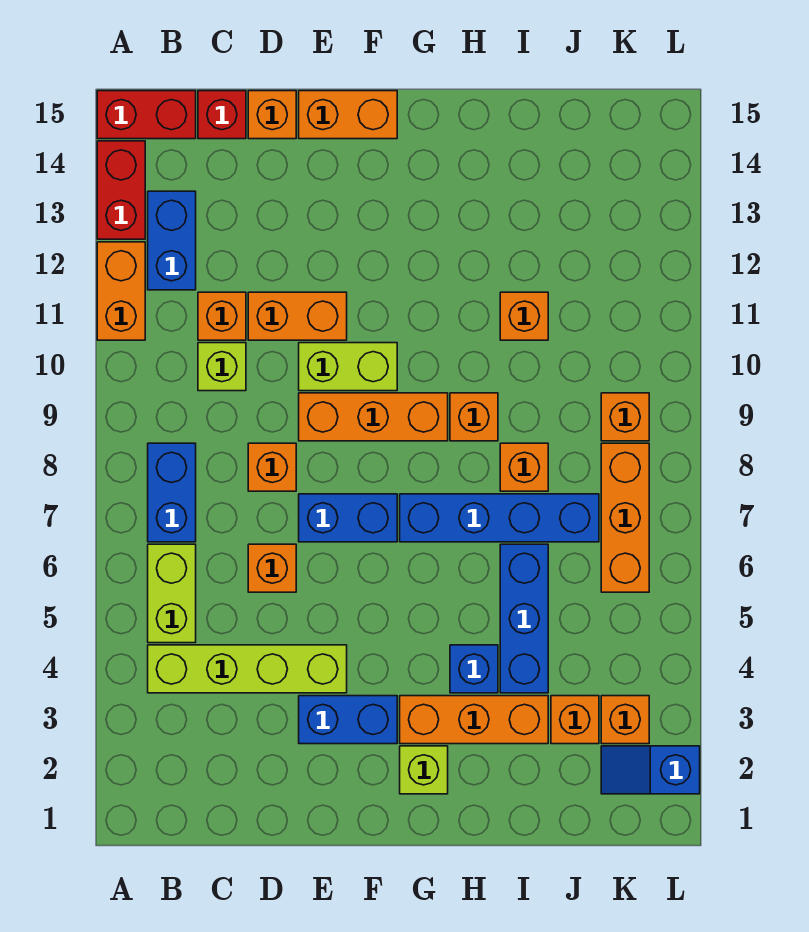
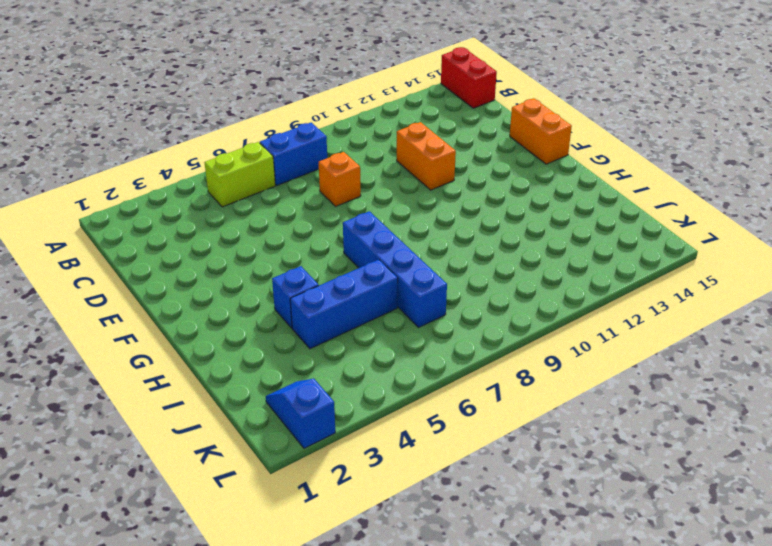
none -> orange 1x2 brick [97,242,145,340]
none -> red 1x2 brick [97,141,145,239]
none -> lime 1x4 brick [148,645,347,693]
none -> blue 1x2 brick [148,191,196,290]

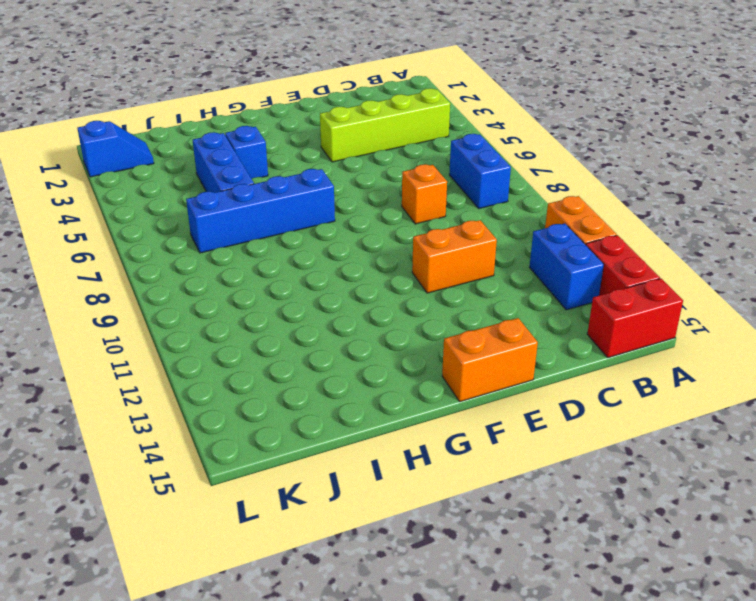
none -> lime 1x2 brick [148,544,196,643]
none -> lime 1x1 brick [198,343,246,391]
none -> orange 1x1 brick [198,292,246,340]
none -> red 1x1 brick [198,91,246,139]

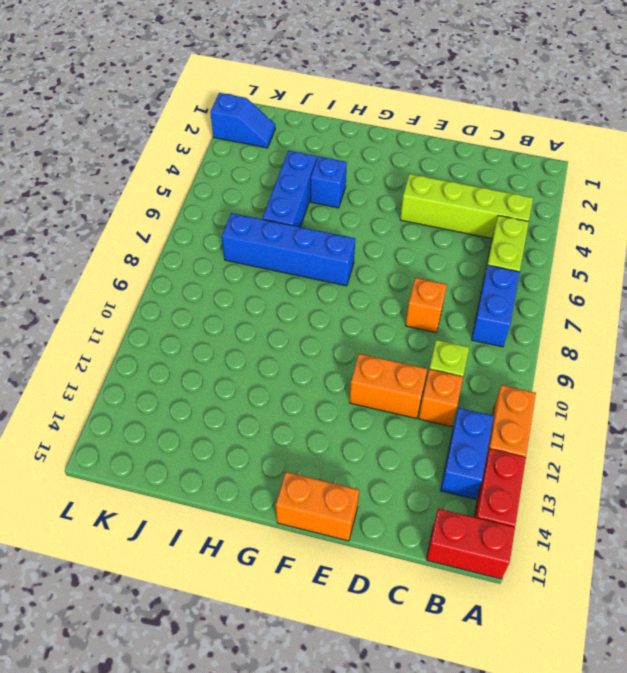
none -> red 1x1 brick [198,91,246,139]
none -> orange 1x1 brick [248,544,296,592]
none -> orange 1x1 brick [248,91,296,139]
none -> blue 1x2 brick [299,696,397,744]

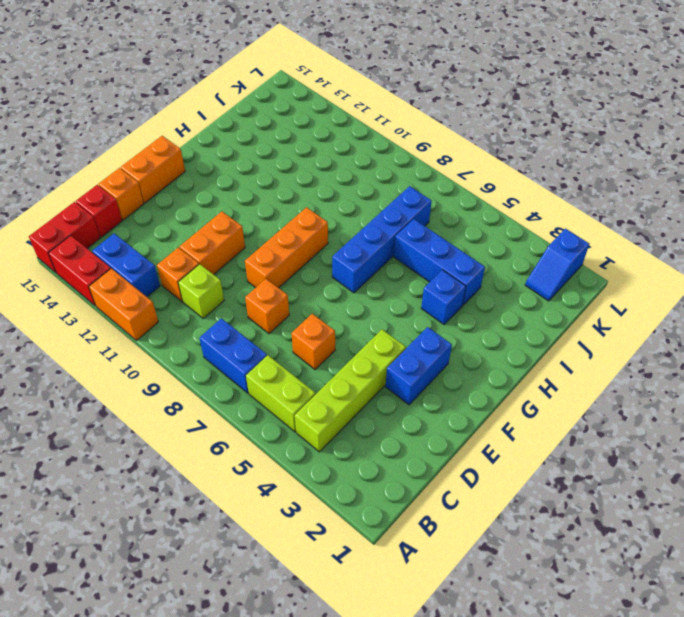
none -> blue 1x2 brick [299,494,397,542]
none -> lime 1x2 brick [299,343,397,391]
none -> lime 1x1 brick [400,746,448,794]
none -> orange 1x3 brick [400,696,548,744]

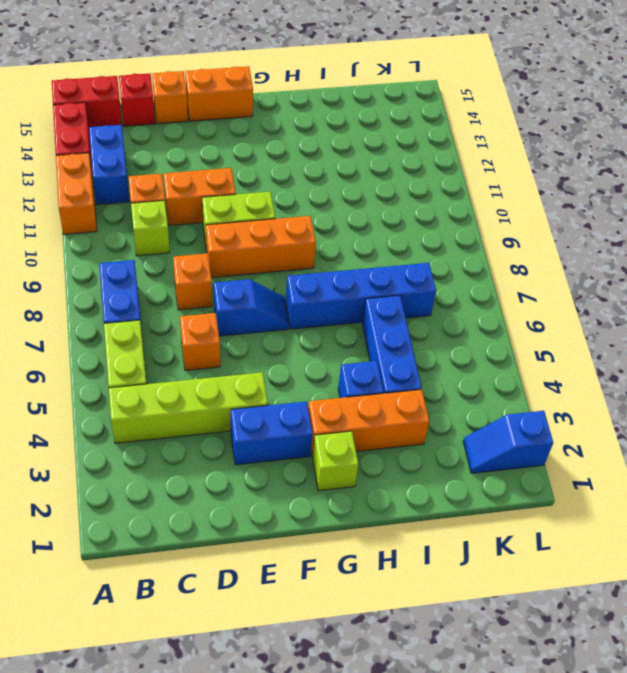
blue 1x2 slope [214,279,289,336] -> blue 1x2 brick [299,494,397,542]
none -> orange 1x1 brick [450,393,498,441]
none -> orange 1x1 brick [500,443,548,491]
none -> orange 1x1 brick [500,292,548,340]
none -> orange 1x1 brick [551,696,599,744]

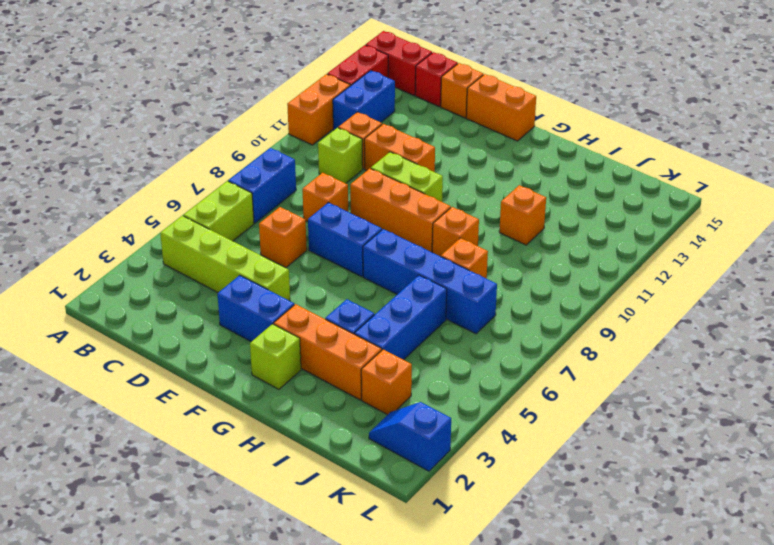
none -> orange 1x1 brick [601,696,649,744]
none -> orange 1x3 brick [601,443,649,592]
none -> orange 1x1 brick [601,393,649,441]

